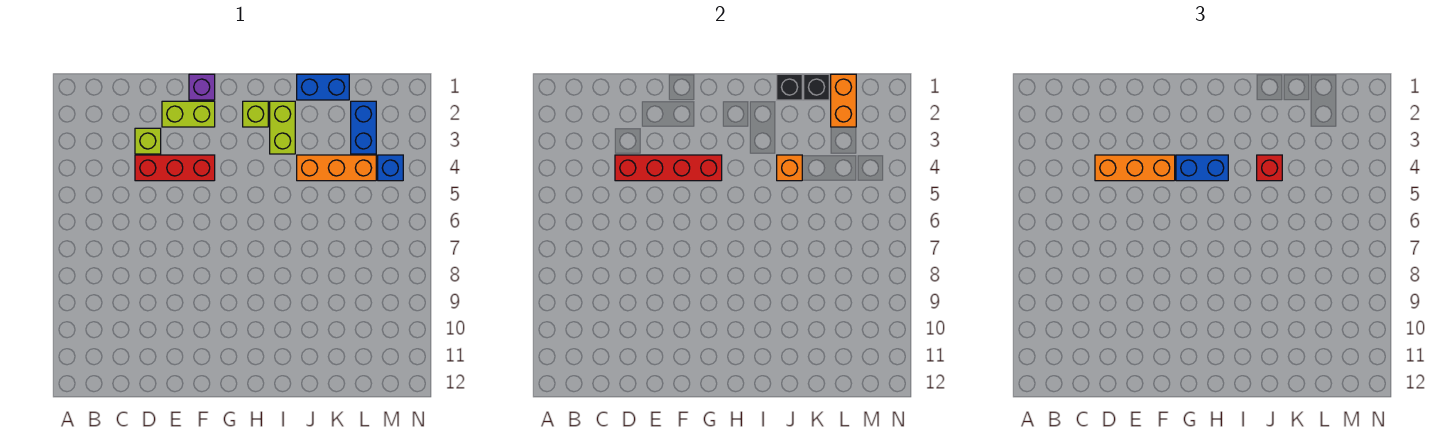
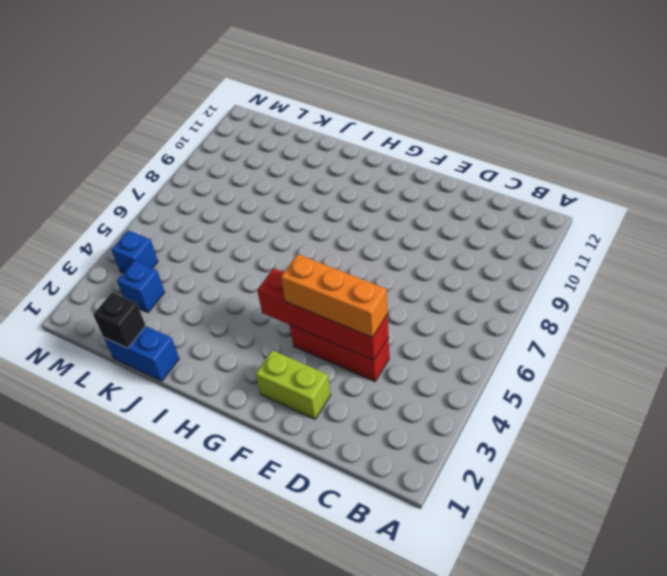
blue 1x1 brick [117,261,165,313] -> blue 1x2 brick [351,101,376,154]
none -> lime 1x1 brick [135,128,161,154]
none -> purple 1x1 brick [189,74,215,100]
none -> lime 1x1 brick [243,101,268,127]

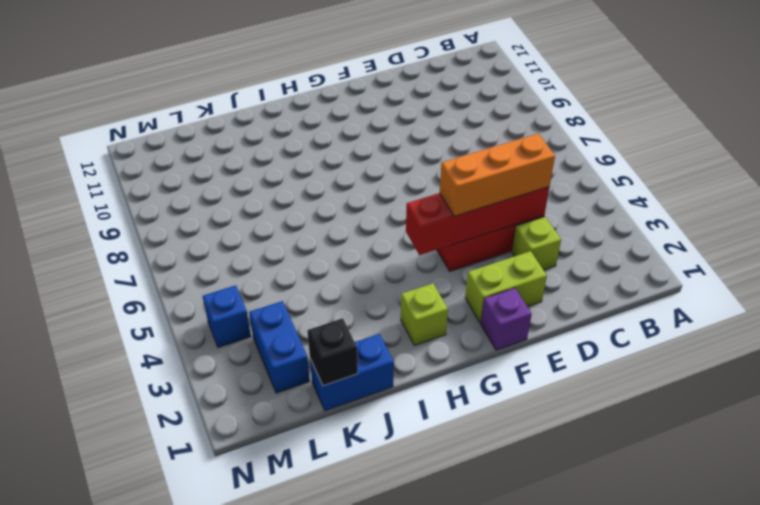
none -> lime 1x2 brick [270,101,295,154]
none -> orange 1x3 brick [297,155,376,181]
none -> black 1x1 brick [777,74,802,100]

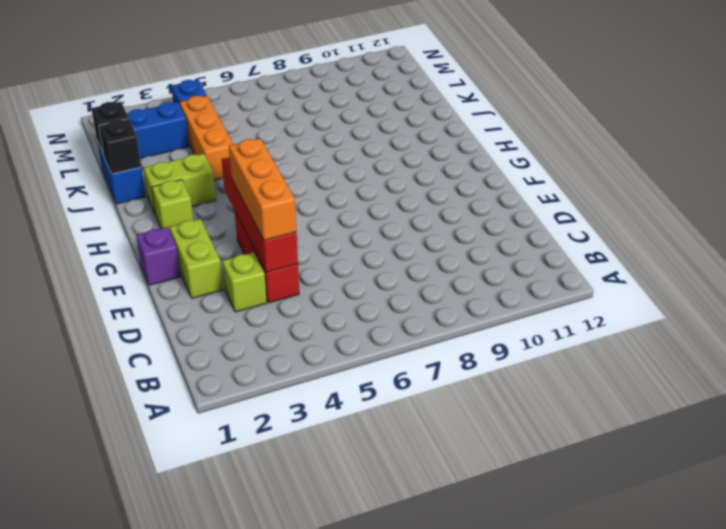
none -> orange 1x1 brick [777,155,802,181]
none -> orange 1x2 brick [831,74,856,127]
none -> blue 1x2 brick [1176,155,1228,181]

